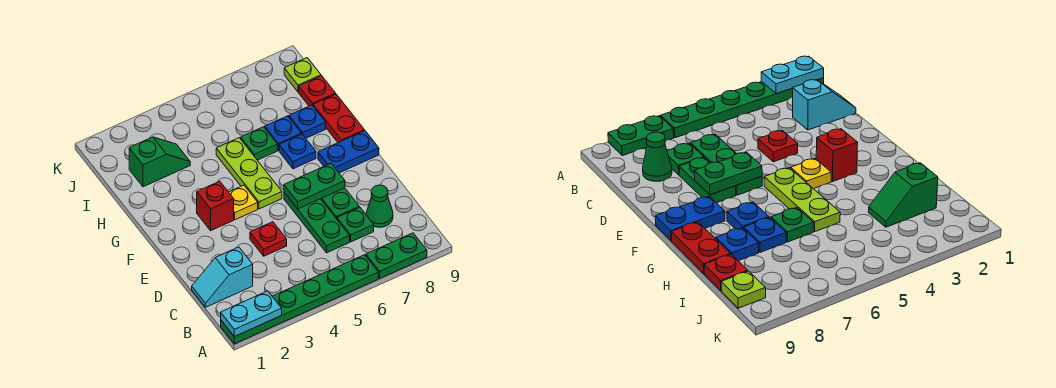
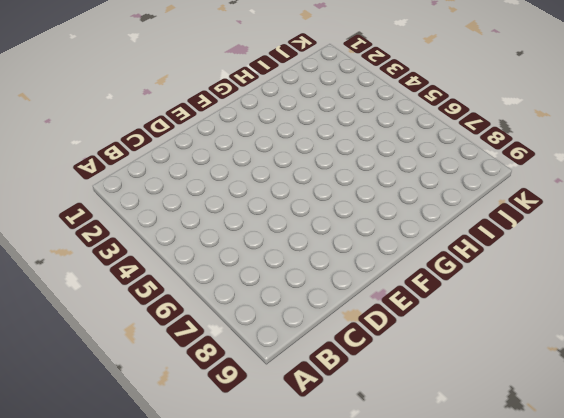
none -> green 1x6 plate [221,255,378,344]
none -> green 1x2 plate [366,233,427,278]
none -> cyan 1x2 slope [192,247,253,307]

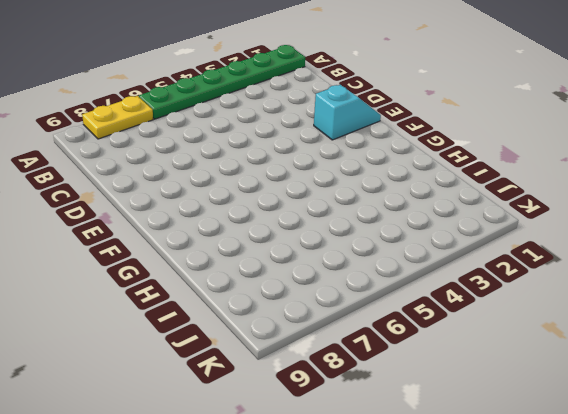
yellow 1x2 plate [82,96,153,139] -> green 1x2 plate [366,233,427,278]
cyan 1x2 slope [314,85,381,140] -> cyan 1x2 slope moved to [192,247,253,307]
none -> green 1x3 plate [284,193,350,253]
none -> green 1x1 plate [337,207,374,242]
none -> green 1x1 cone [366,185,393,227]

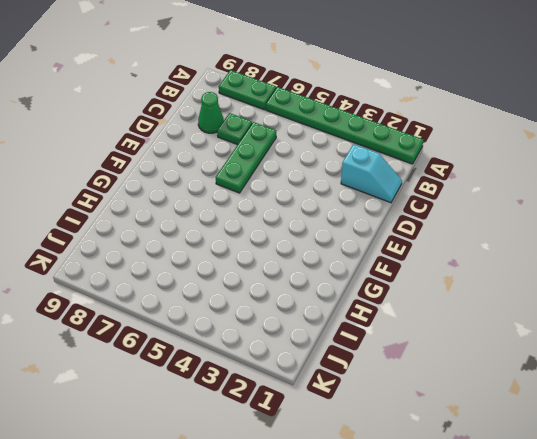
none -> red 1x1 plate [250,222,287,256]
none -> green 1x2 plate [321,188,359,219]
none -> red 1x1 brick [197,181,234,231]

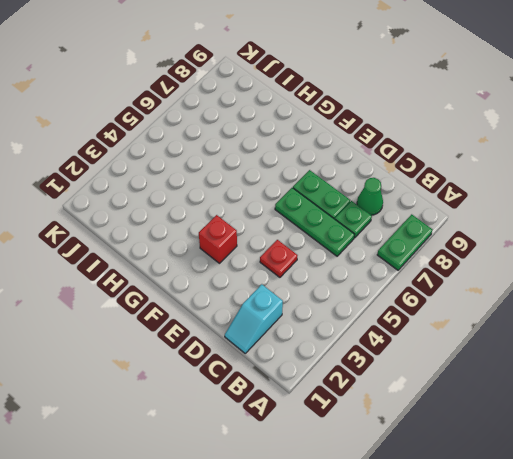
none -> green 1x6 plate [221,255,378,344]
none -> yellow 1x1 plate [229,185,258,220]
none -> lime 1x3 plate [216,138,282,209]

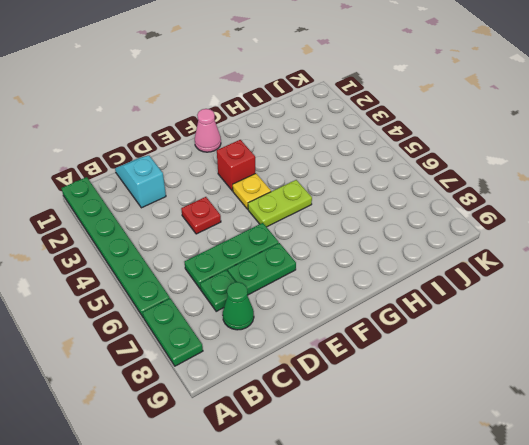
pink 1x1 cone [195,109,221,152] -> none
lime 1x2 plate [248,180,312,227] -> lime 1x3 plate [216,138,282,209]
none -> blue 1x2 plate [318,131,379,173]
none -> blue 1x1 plate [279,134,316,169]
none -> red 1x2 plate [313,94,364,143]

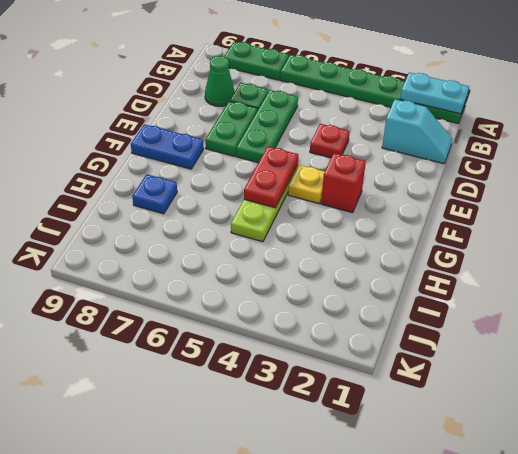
red 1x2 plate [244,147,298,208] -> red 1x2 plate moved to [313,94,364,143]
none -> blue 1x1 plate [279,134,316,169]
none -> green 1x1 plate [241,127,277,160]
none -> blue 1x1 plate [265,116,302,150]

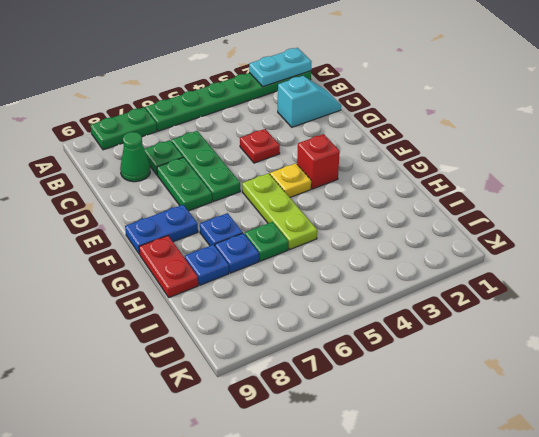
none -> green 1x2 slope [129,137,190,187]
none -> red 1x1 plate [299,76,336,106]
none -> lime 1x1 plate [284,58,321,92]

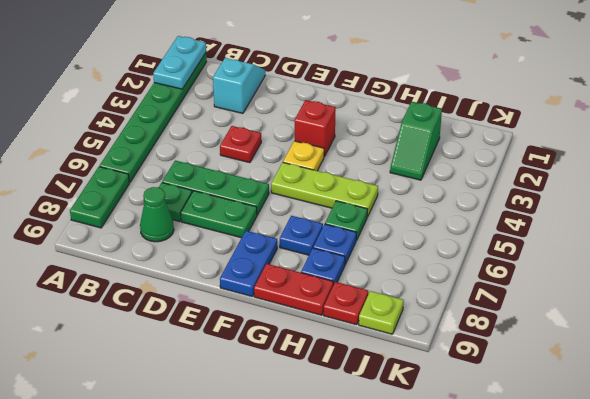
none -> green 1x2 plate [284,164,345,209]

